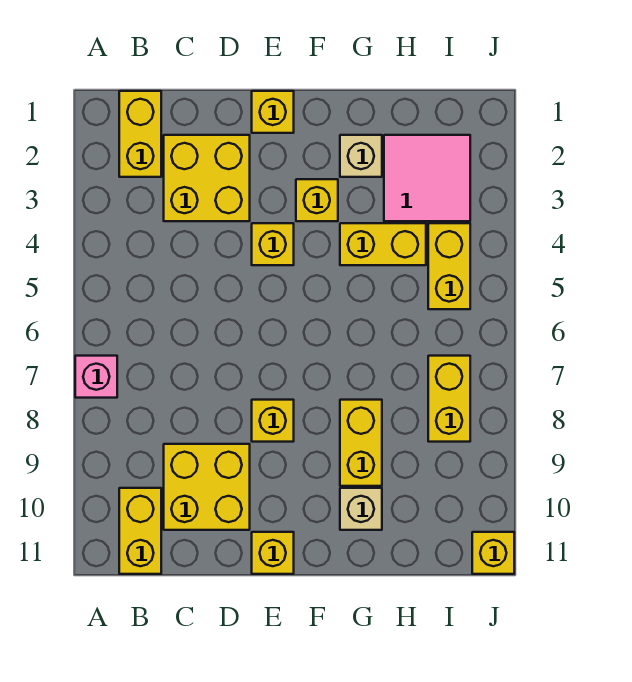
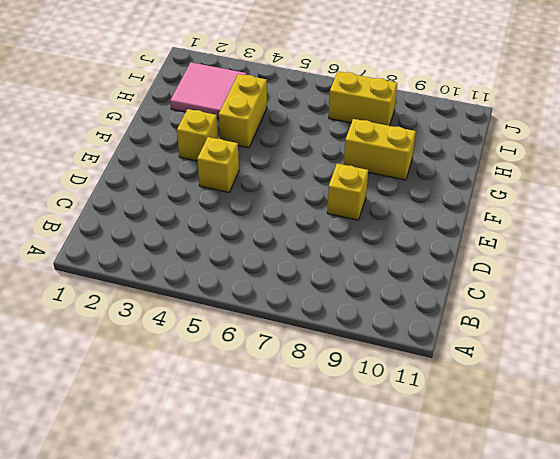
none -> pink 1x1 brick [75,356,117,398]
none -> yellow 1x2 brick [119,91,161,177]
none -> yellow 1x2 brick [119,488,161,574]

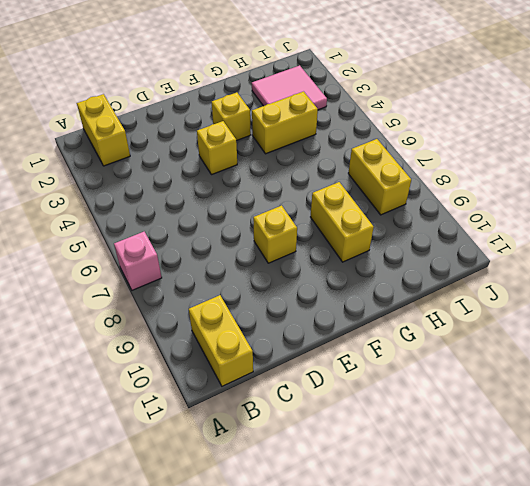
none -> yellow 2x2 brick [164,135,250,221]
none -> yellow 2x2 brick [164,444,250,530]
none -> yellow 1x1 brick [252,91,294,133]

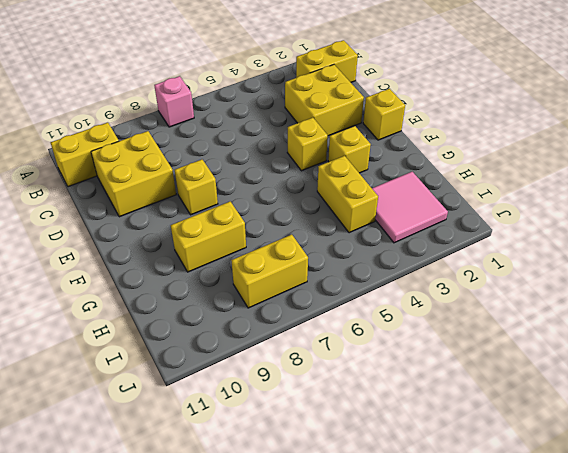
none -> yellow 1x1 brick [252,532,294,574]
none -> tan 1x1 brick [340,135,382,177]
none -> tan 1x1 brick [340,488,382,530]

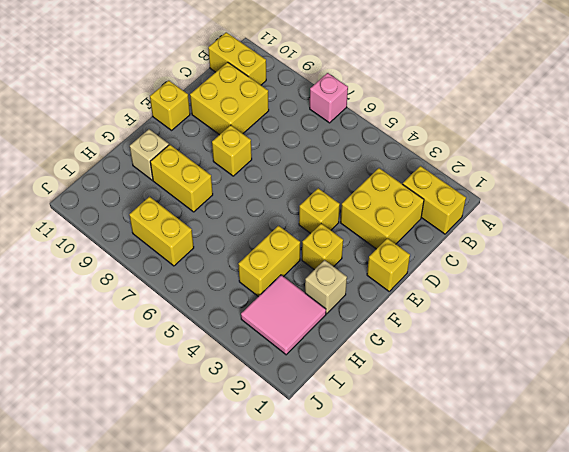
none -> yellow 1x2 brick [428,223,470,309]
none -> yellow 1x1 brick [472,532,514,574]

